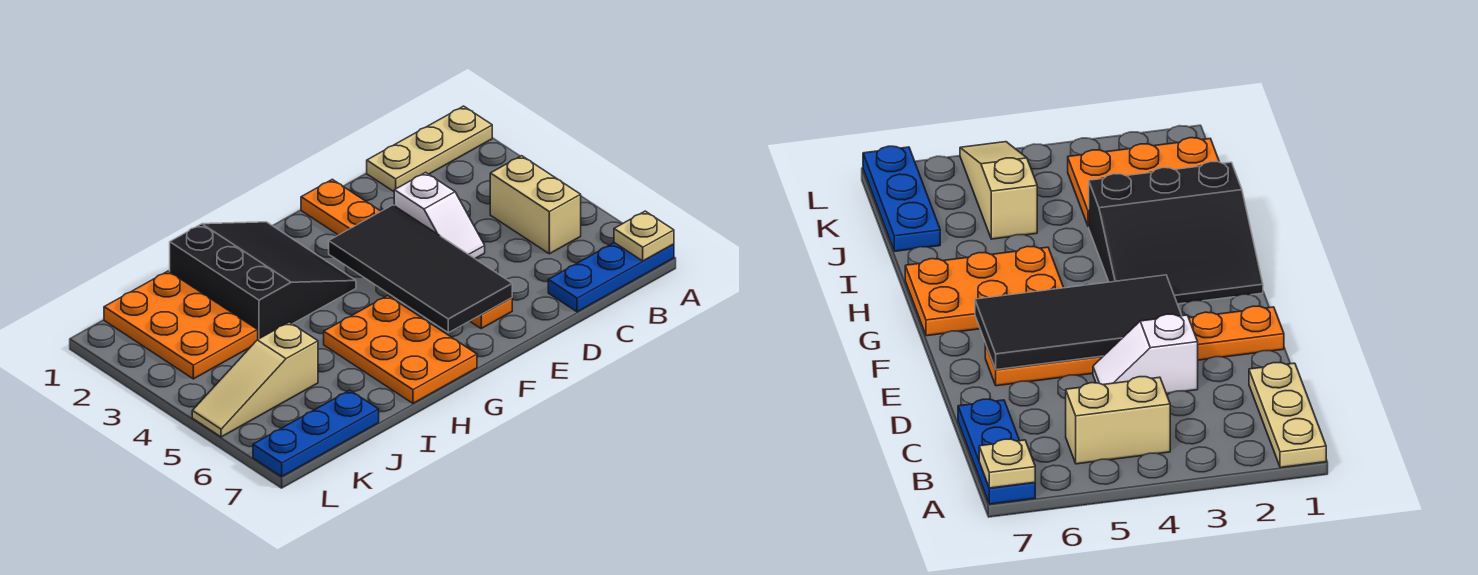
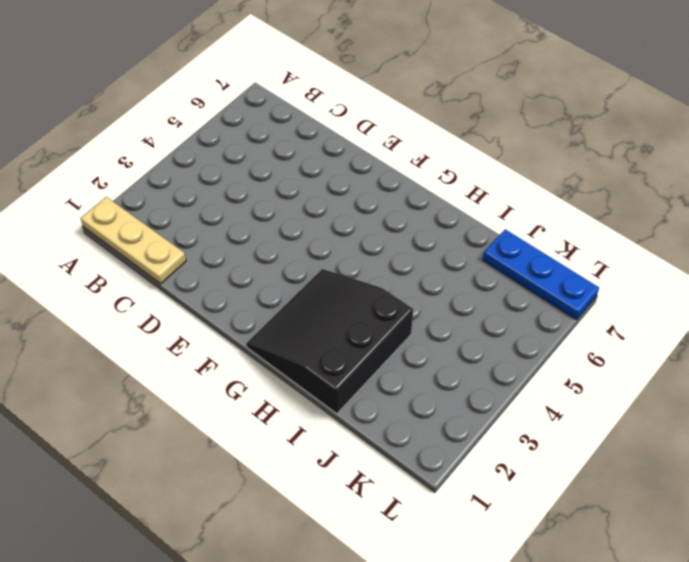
none -> blue 1x3 plate [548,243,674,312]
none -> tan 1x2 brick [490,156,581,254]
none -> white 1x2 slope [394,172,485,258]

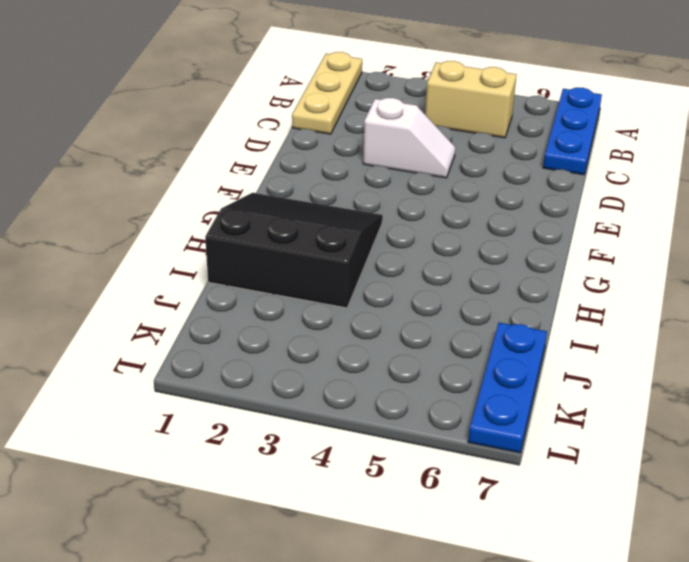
none -> orange 1x6 plate [301,179,512,328]
none -> orange 2x3 plate [324,296,477,403]
none -> orange 2x3 plate [104,271,258,379]

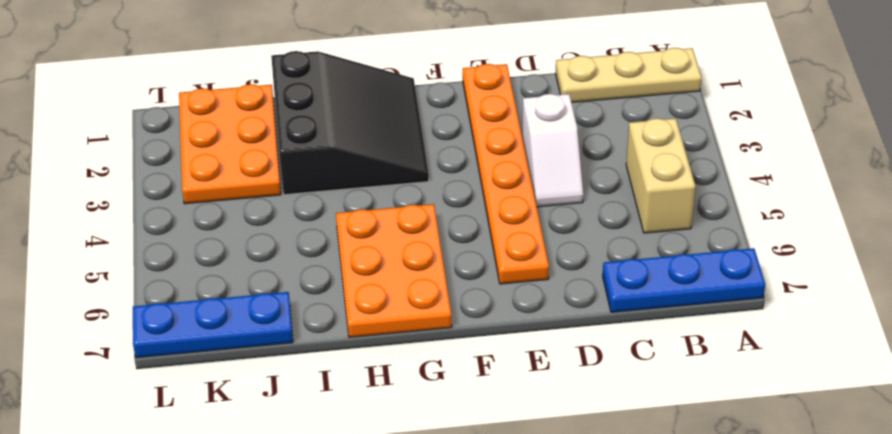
none -> tan 1x3 slope [192,322,318,437]
none -> tan 1x1 plate [614,211,674,261]
none -> black 2x4 tile [329,205,512,333]

